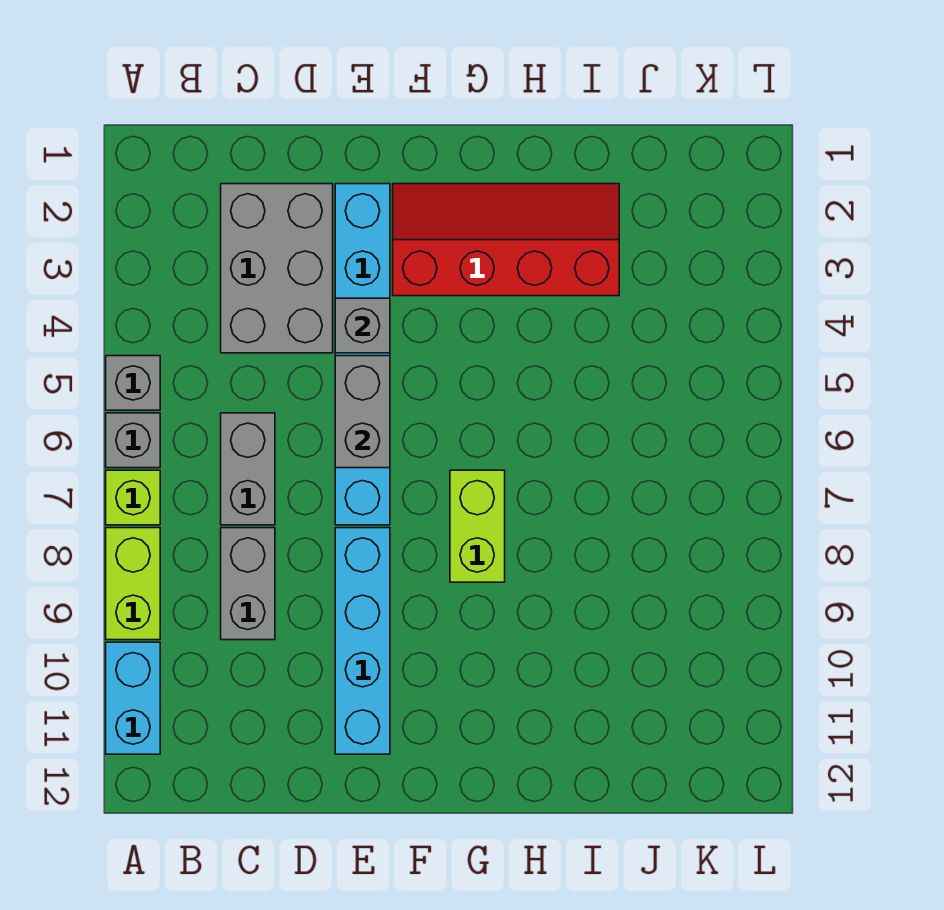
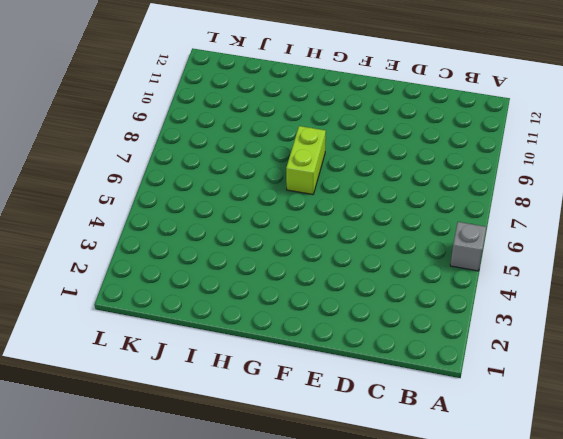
none -> grey 1x1 brick [106,413,160,468]
none -> lime 1x1 brick [106,470,160,525]
none -> lime 1x2 brick [106,528,160,640]

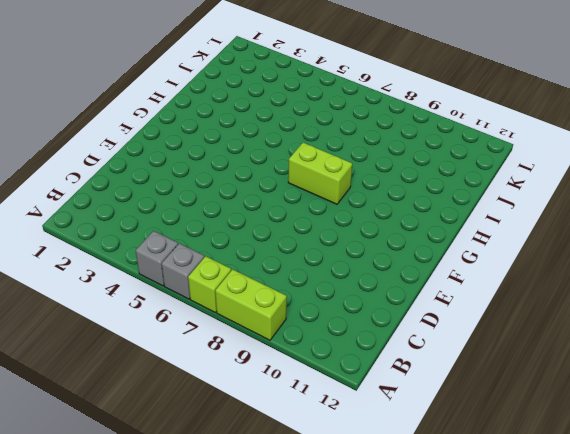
none -> cyan 1x2 brick [106,642,160,754]
none -> grey 2x3 brick [221,184,333,353]
none -> grey 1x2 brick [221,413,275,525]

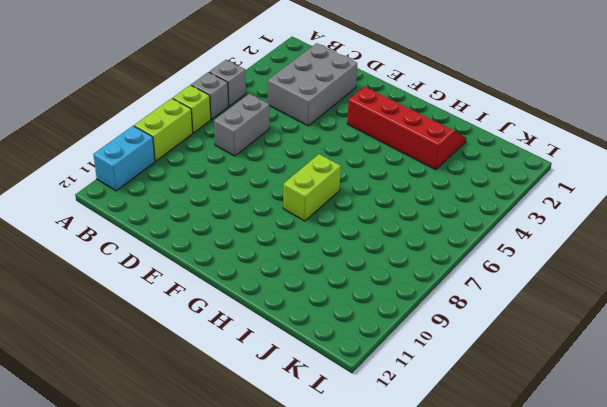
none -> grey 1x2 brick [221,528,275,640]
none -> cyan 1x6 brick [335,184,390,525]
none -> cyan 1x4 brick [335,528,390,754]

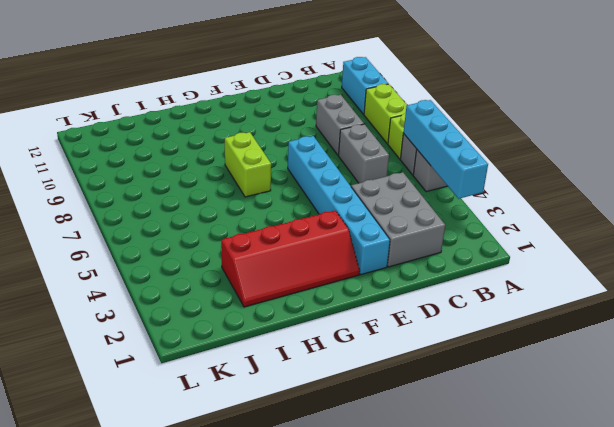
cyan 1x4 brick [403,100,488,199] -> cyan 1x4 brick moved to [335,528,390,754]
none -> grey 1x1 brick [335,298,390,353]
none -> grey 1x2 brick [335,356,390,468]

